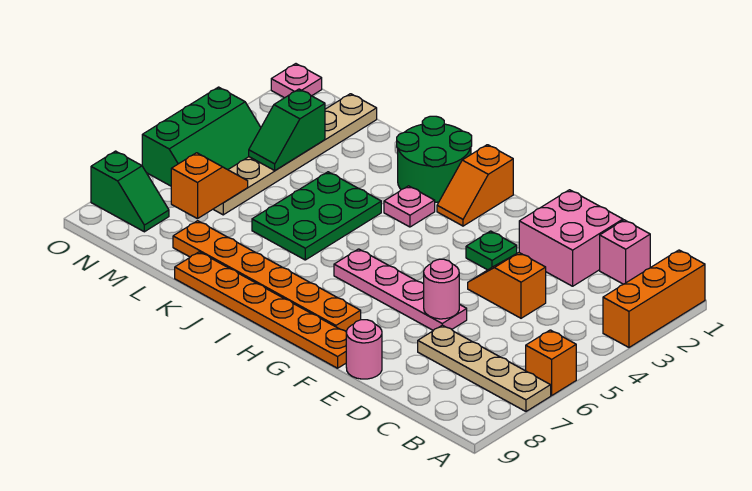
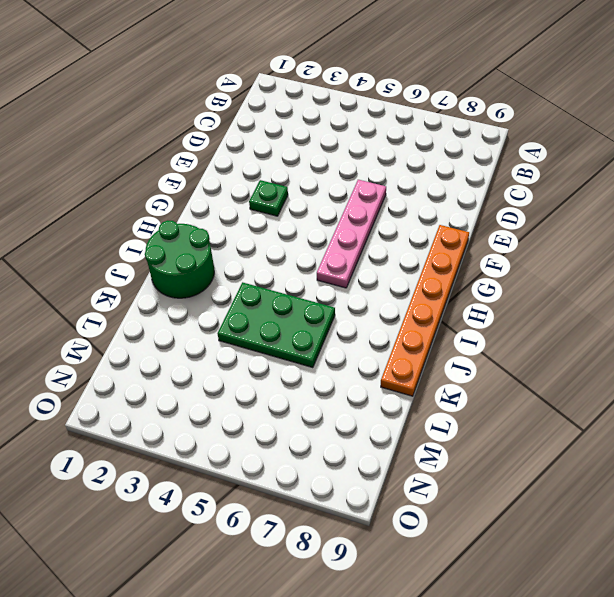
none -> orange 1x3 brick [603,250,705,347]
none -> orange 1x1 brick [526,330,576,395]
none -> tan 1x4 plate [418,325,551,411]

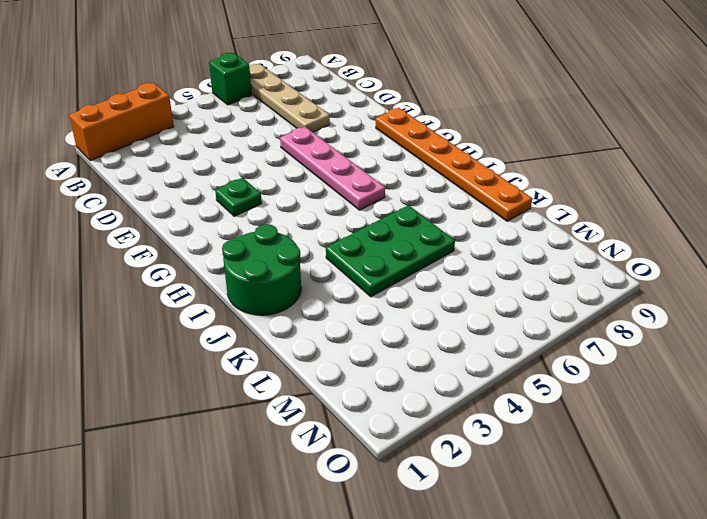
green 1x1 brick [209,53,252,105] -> orange 1x1 brick [526,330,576,395]
none -> pink 1x1 brick [600,220,650,284]
none -> pink 2x2 brick [519,190,623,286]
none -> orange 1x2 slope [468,253,546,318]

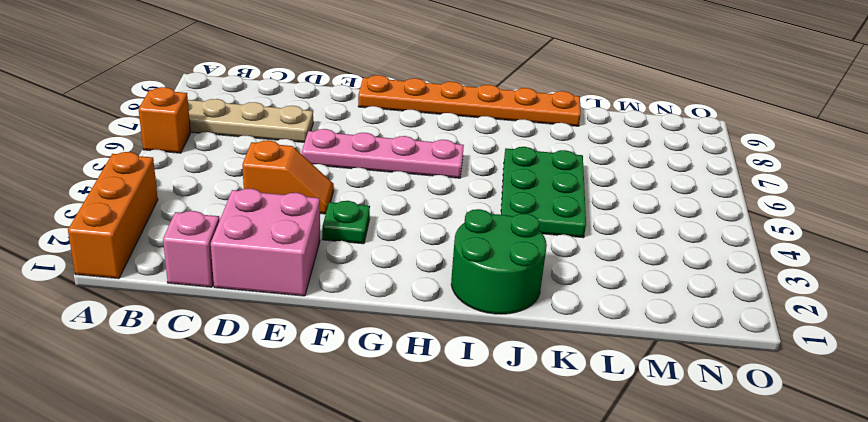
none -> pink 1x1 round brick [346,320,382,379]
none -> orange 1x6 plate [173,221,361,331]
none -> orange 1x2 slope [437,145,513,226]

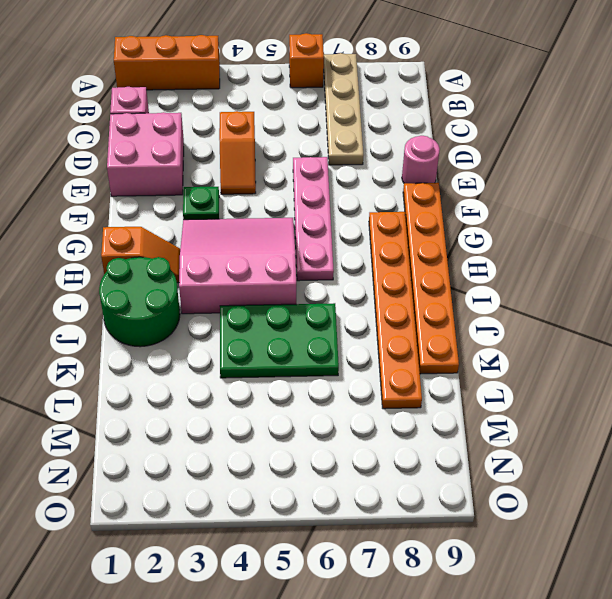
pink 3x3 slope [179,218,296,314] -> pink 1x1 plate [384,186,435,227]
none -> tan 1x6 plate [213,94,377,215]
none -> green 2x3 slope [142,87,261,186]
none -> green 1x2 slope [91,151,169,232]

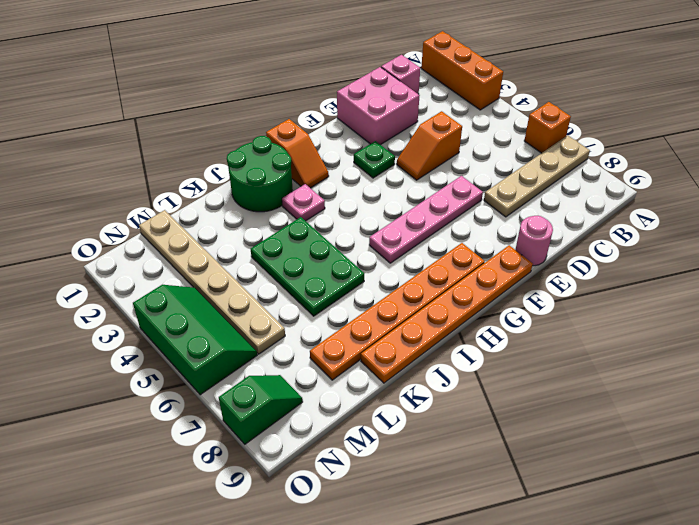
none -> pink 1x1 plate [271,64,322,98]
none -> pink 1x1 round brick [424,259,459,319]
none -> green 1x2 slope [249,89,325,170]

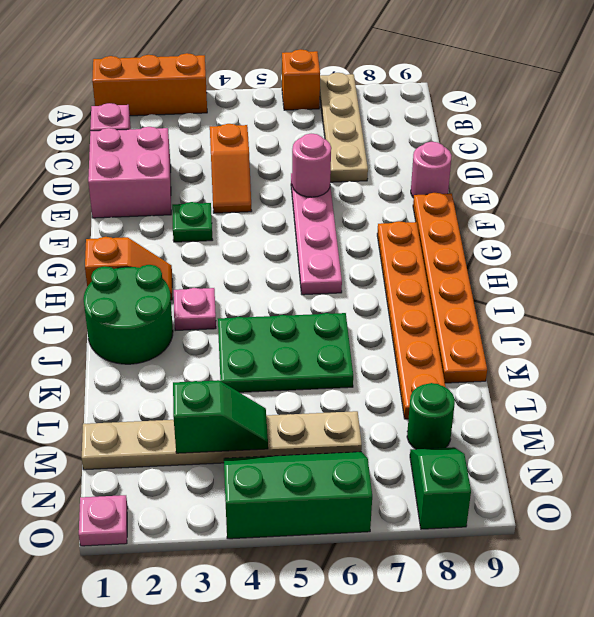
green 1x1 round brick [407,383,455,449] -> none
none -> orange 1x2 slope [171,153,248,219]

